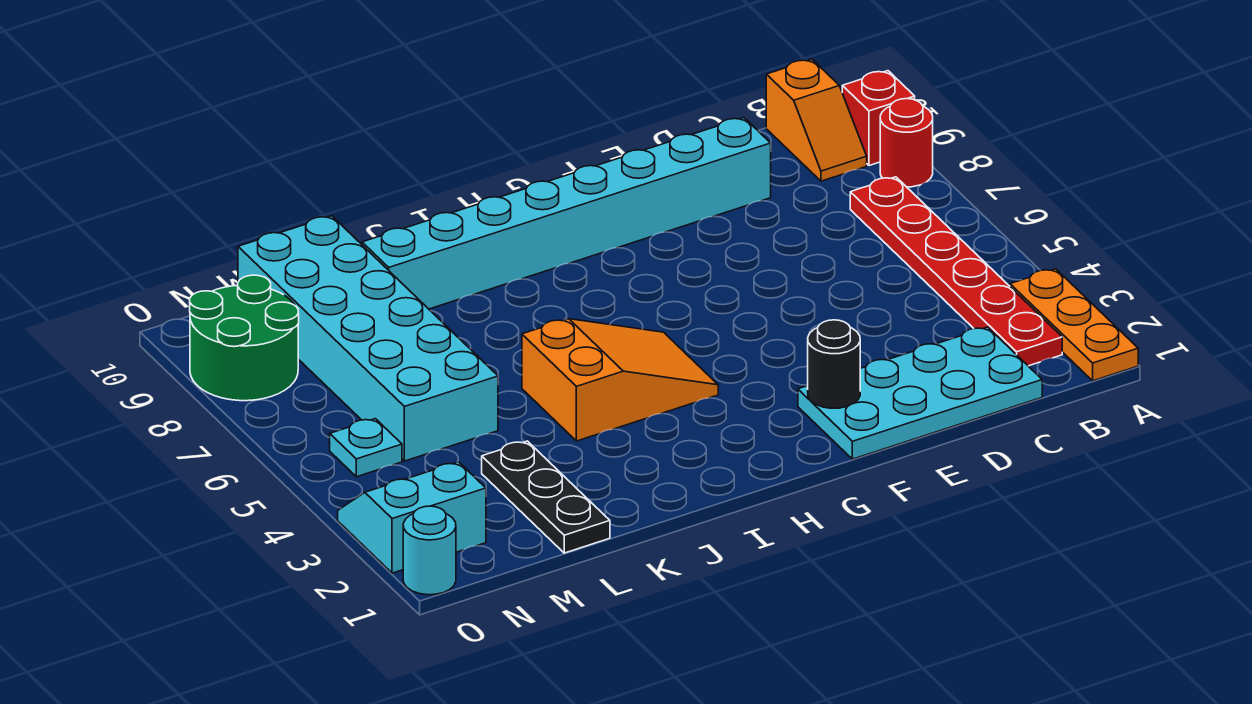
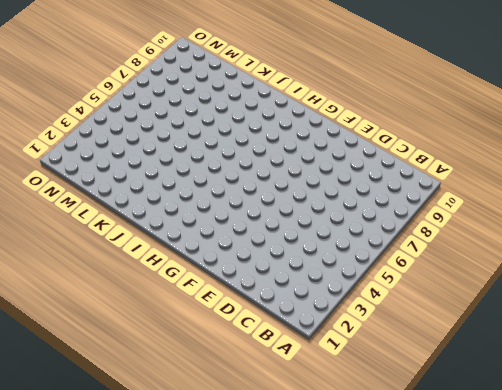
none -> orange 1x3 plate [1010,269,1138,381]
none -> red 1x1 round brick [880,99,933,187]
none -> red 1x1 brick [842,71,915,166]

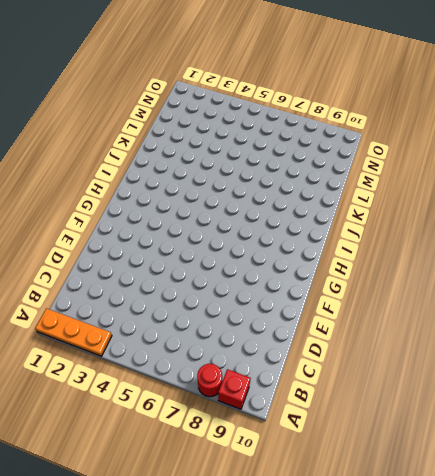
none -> red 1x6 plate [850,177,1062,366]
none -> orange 1x2 slope [766,59,867,181]
none -> cyan 2x4 plate [798,327,1042,459]

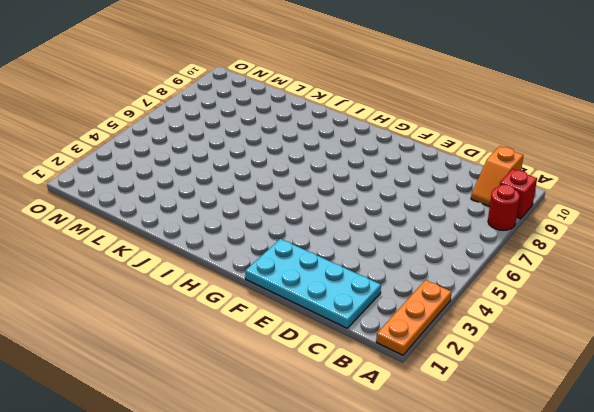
none -> red 1x6 plate [850,177,1062,366]
none -> cyan 1x8 brick [362,118,771,309]
none -> orange 2x3 slope [522,319,718,441]

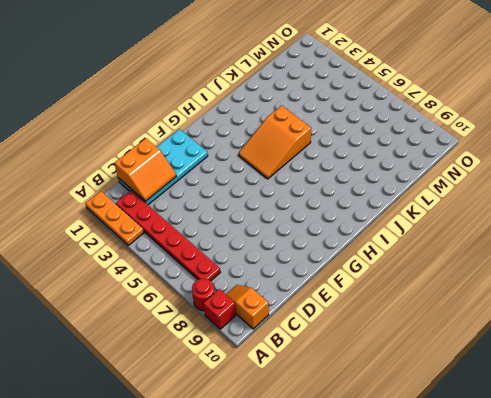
orange 2x2 slope [115,138,176,201] -> none
none -> cyan 1x8 brick [362,118,771,309]
none -> black 1x3 plate [482,441,610,553]
none -> cyan 2x6 brick [238,216,498,461]

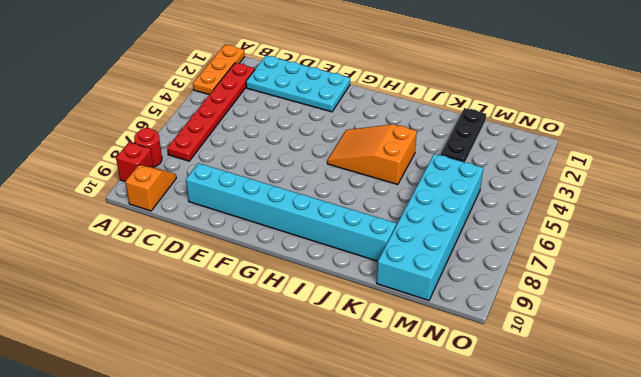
none -> cyan 2x2 slope [338,462,486,573]
none -> cyan 1x1 plate [330,419,402,477]
none -> green 2x2 round brick [190,275,299,401]

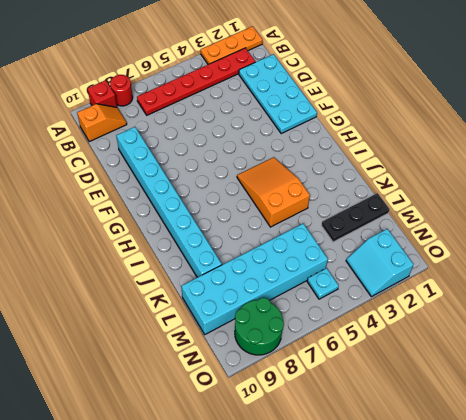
none -> cyan 1x1 round brick [403,506,456,595]
none -> black 1x1 round brick [808,320,860,408]

